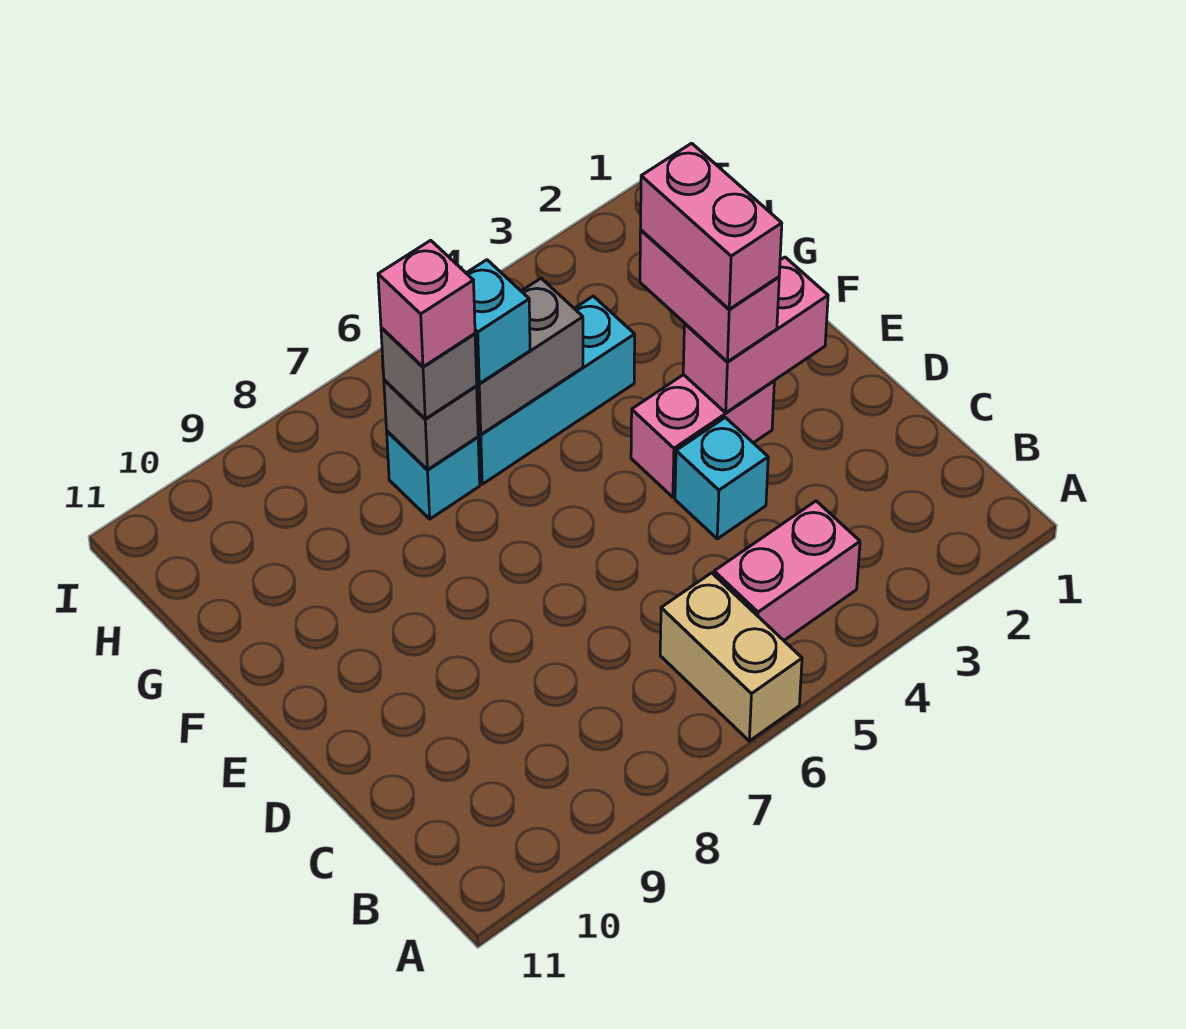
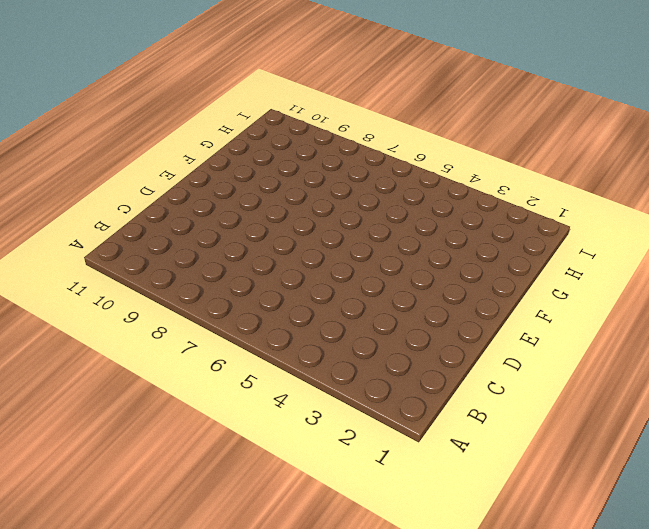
none -> tan 1x2 brick [660,573,802,741]
none -> pink 1x2 brick [714,501,860,640]
none -> cyan 1x1 brick [675,417,768,539]

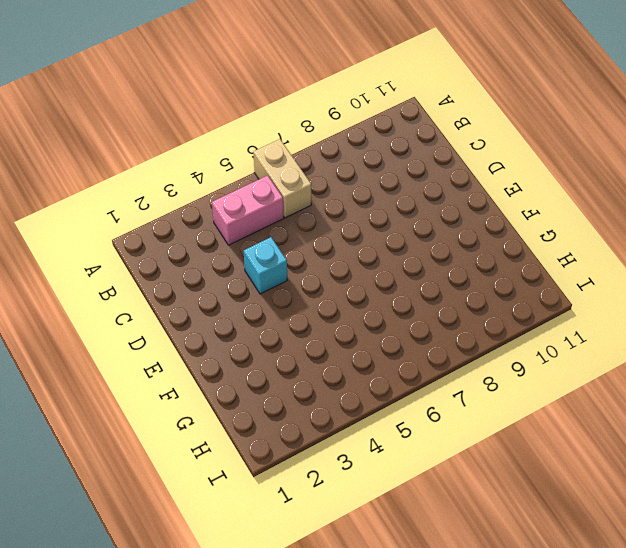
none -> pink 1x2 brick [631,375,774,497]
none -> cyan 1x3 brick [478,296,635,484]
none -> cyan 1x1 brick [387,431,480,519]

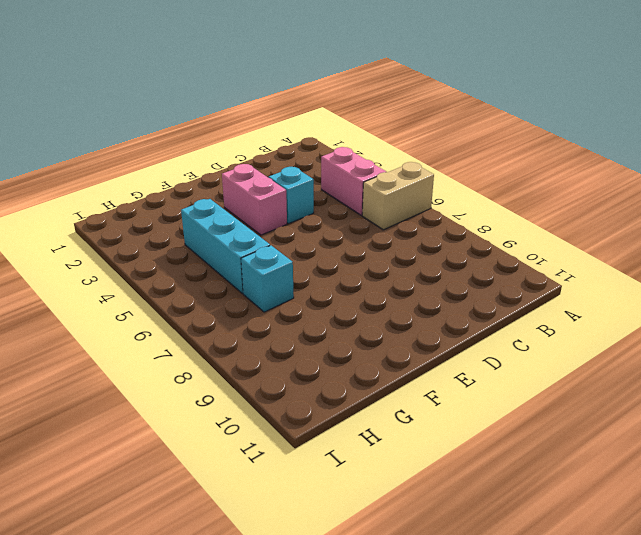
none -> pink 1x2 brick [683,257,828,413]
none -> grey 1x2 brick [477,278,583,435]
none -> grey 1x1 brick [384,380,478,470]

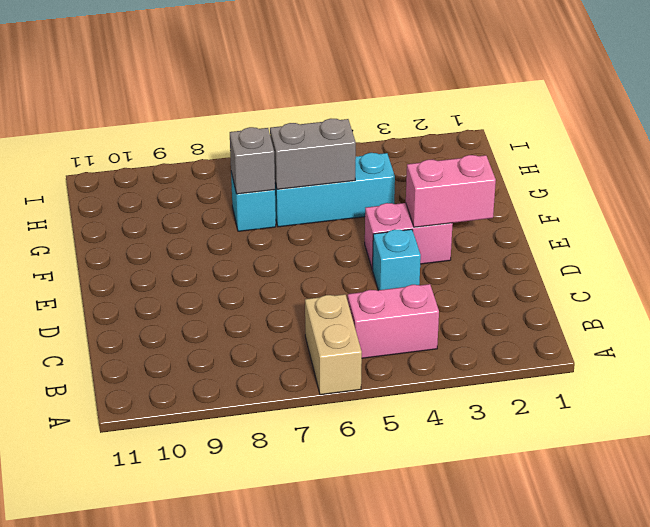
none -> pink 1x2 brick [640,230,779,362]
none -> cyan 1x1 brick [466,260,530,384]
none -> grey 1x1 brick [381,328,477,419]

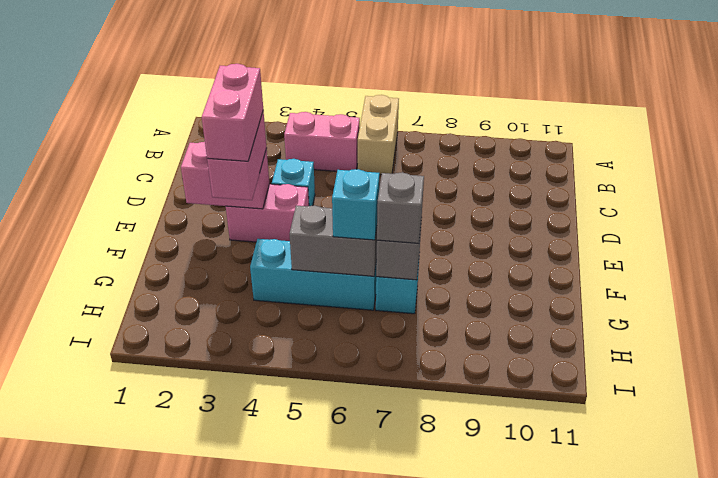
none -> pink 1x1 brick [378,240,475,367]

